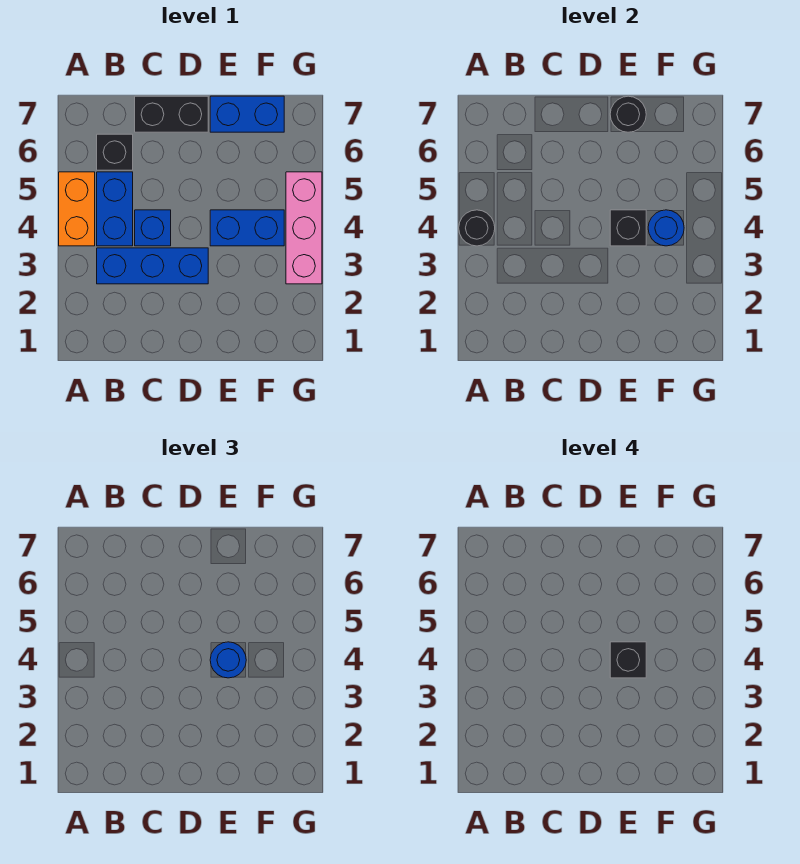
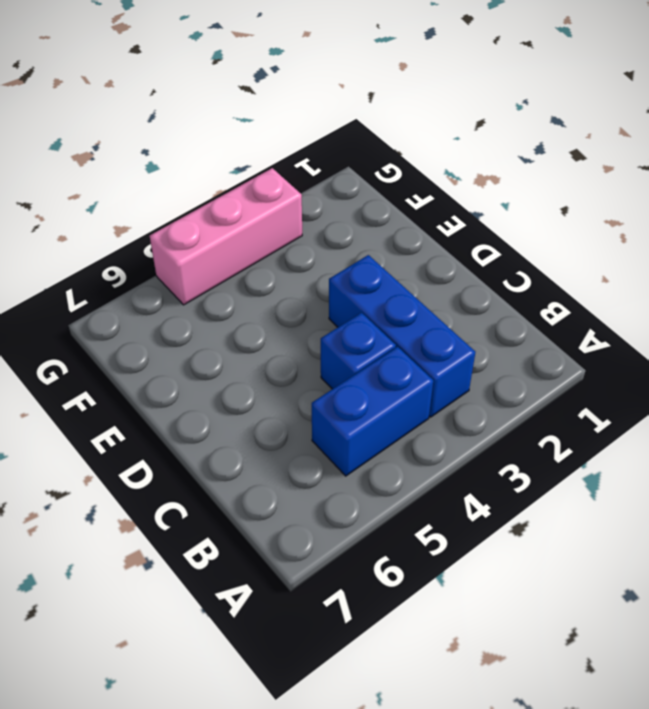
none -> orange 1x2 brick [59,172,95,246]
none -> black 1x1 brick [97,134,133,170]
none -> black 1x2 brick [135,96,208,132]

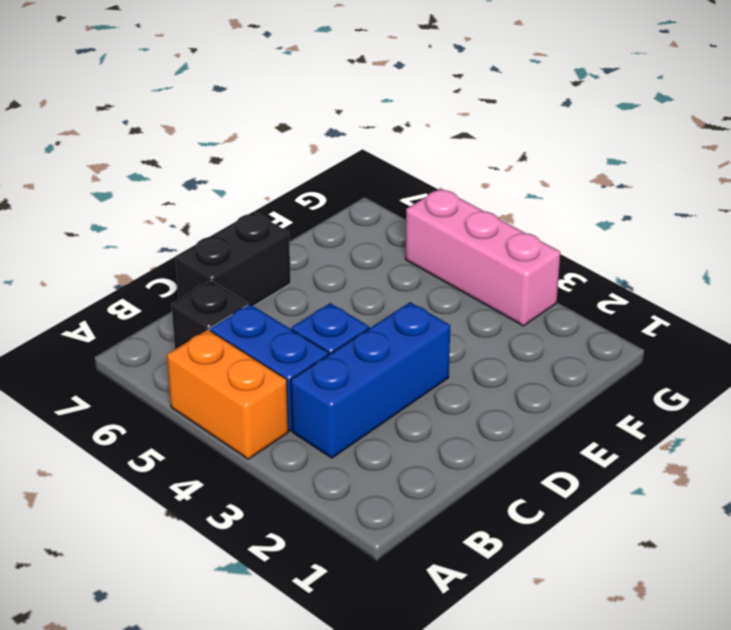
none -> blue 1x2 brick [210,210,284,246]
none -> blue 1x2 brick [210,96,284,132]
none -> black 1x1 round brick [459,210,495,246]

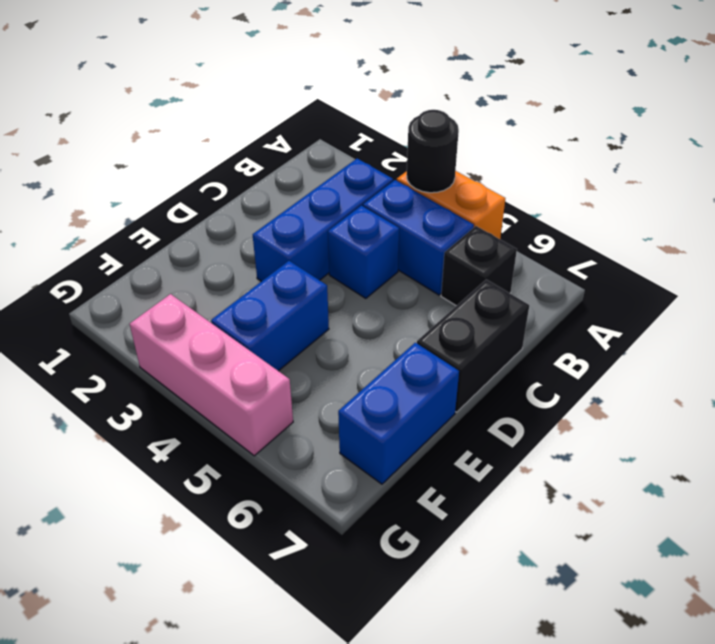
none -> black 1x1 brick [610,210,646,246]
none -> black 1x1 round brick [610,96,646,132]
none -> blue 1x1 round brick [648,210,684,246]

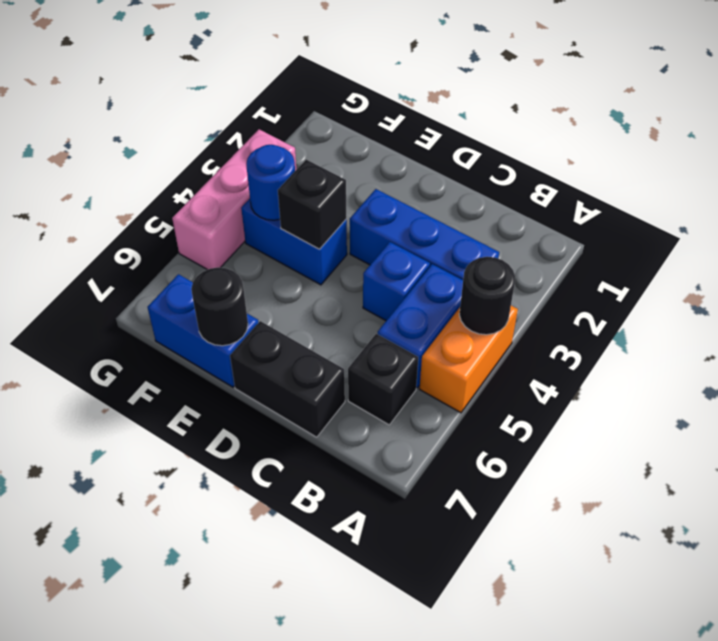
none -> blue 1x1 round brick [210,642,246,678]
none -> black 1x1 brick [610,642,646,678]

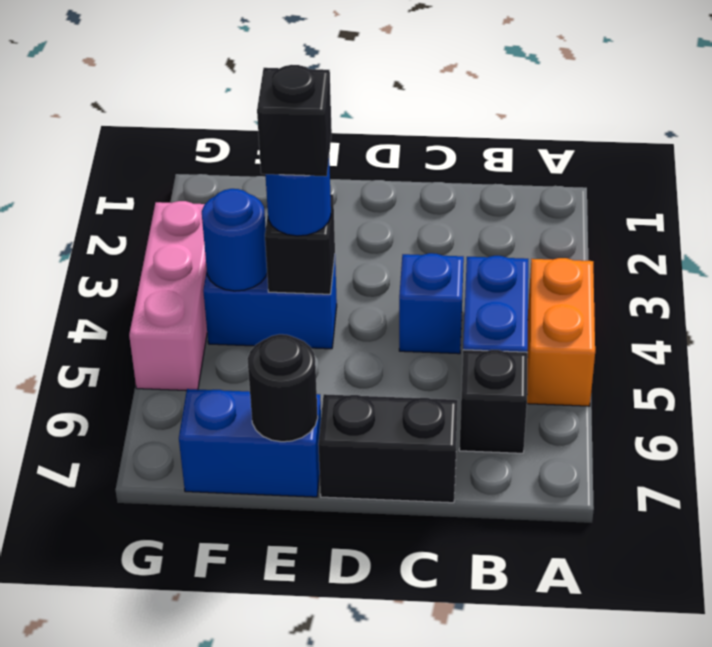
none -> blue 1x3 brick [97,248,208,284]
none -> black 1x1 round brick [459,210,495,246]

